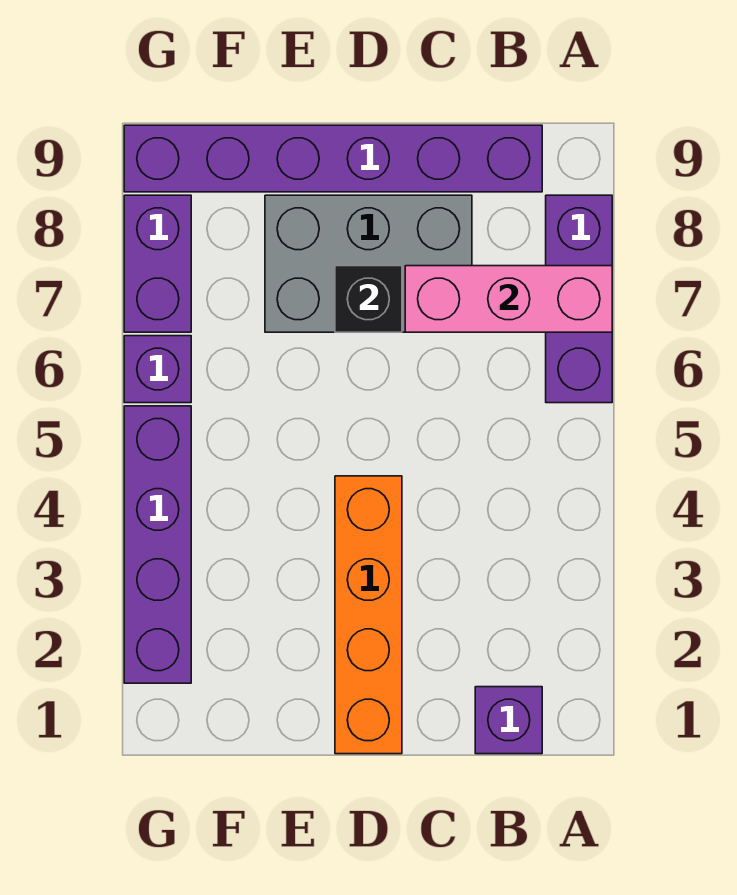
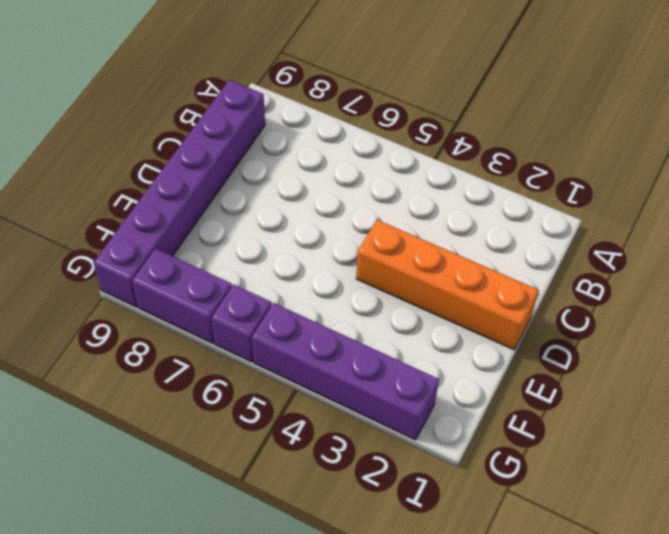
none -> purple 1x3 brick [546,195,612,403]
none -> purple 1x1 brick [475,687,542,754]

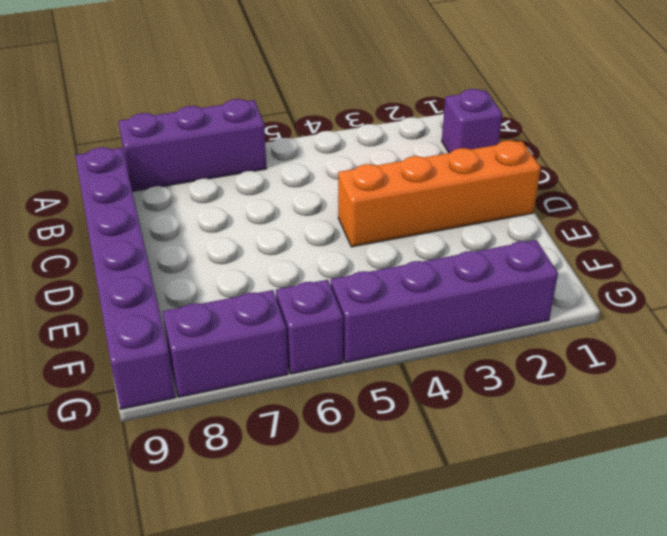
none -> grey 2x3 brick [265,195,472,332]
none -> pink 1x3 brick [405,266,612,332]

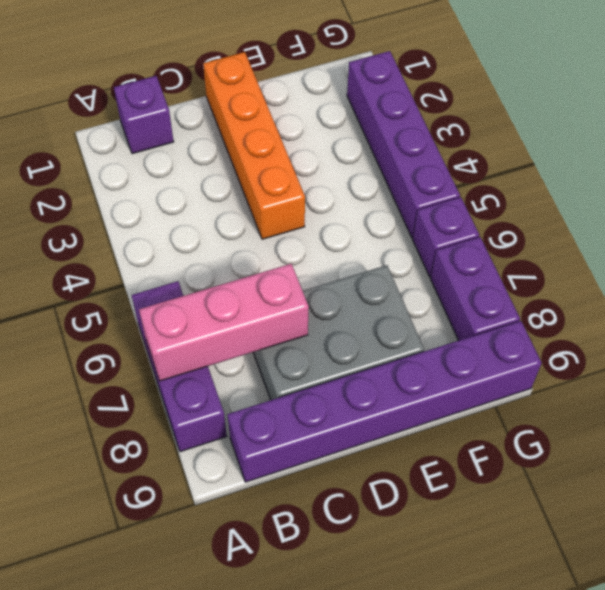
none -> black 1x1 brick [335,266,402,332]

